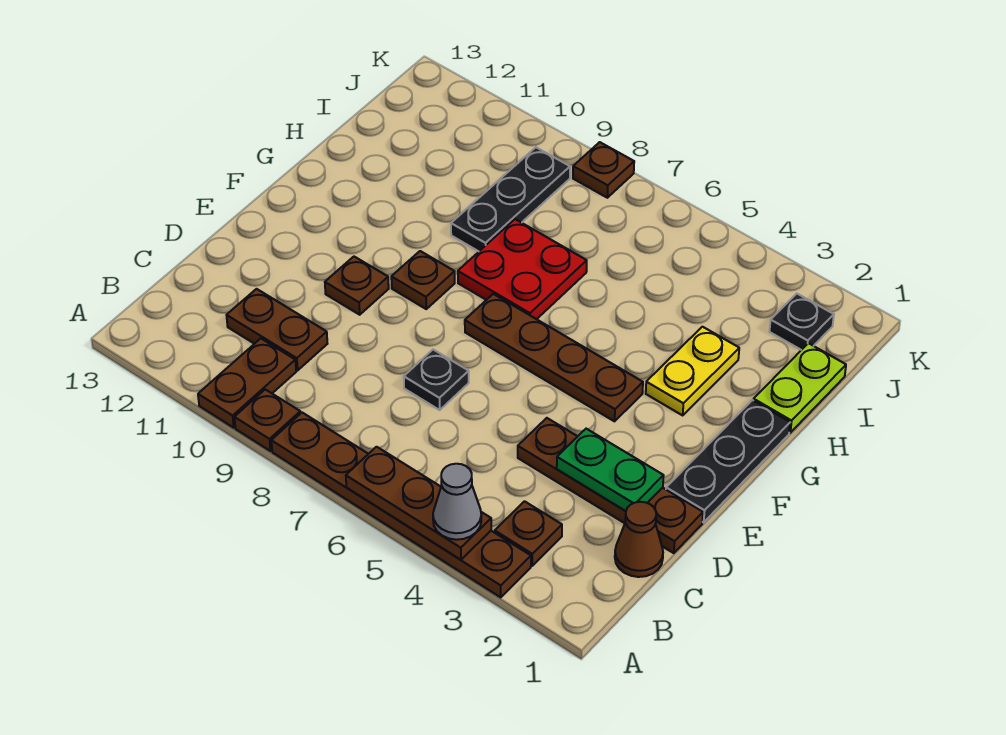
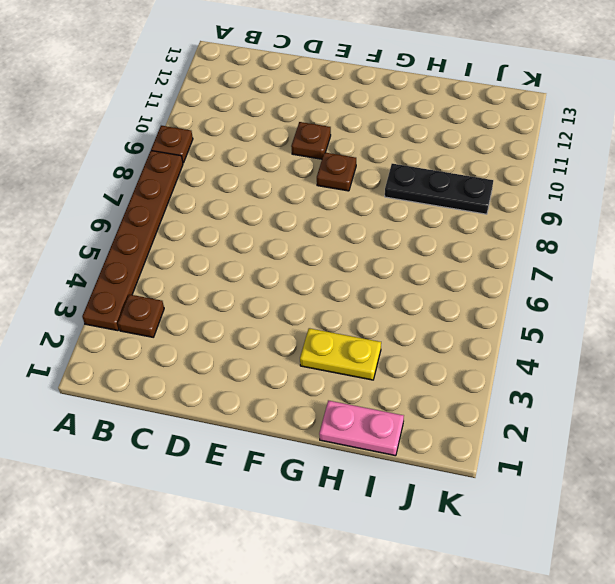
pink 1x2 plate [319,400,404,456] -> lime 1x2 plate [753,343,846,433]
none -> brown 1x2 plate [198,339,296,428]
none -> brown 1x1 cone [615,502,663,577]
none -> brown 1x2 plate [227,289,327,370]

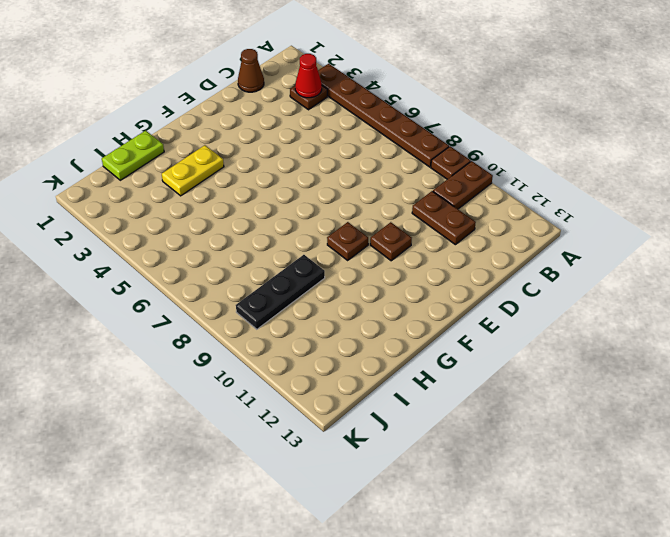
red 1x1 cone [295,54,322,98] -> none
none -> brown 1x4 plate [518,418,703,553]
none -> black 1x1 plate [404,350,469,410]
none -> black 1x3 plate [666,400,790,522]

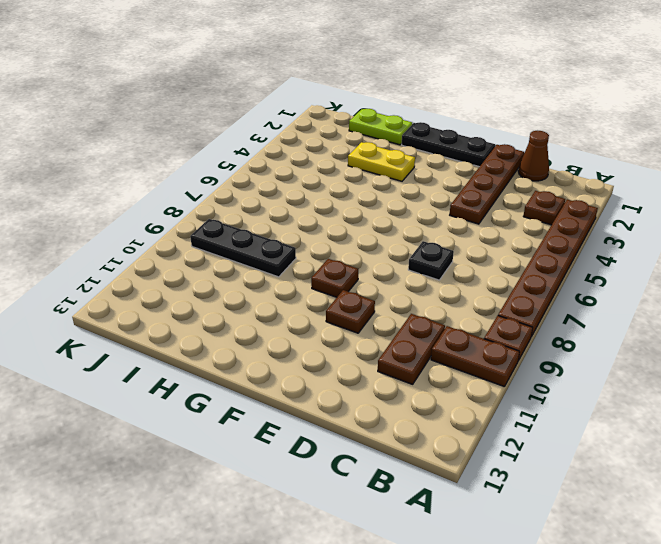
none -> brown 1x4 plate [465,294,643,421]
none -> red 2x2 plate [458,219,587,319]
none -> black 1x1 plate [769,294,834,350]

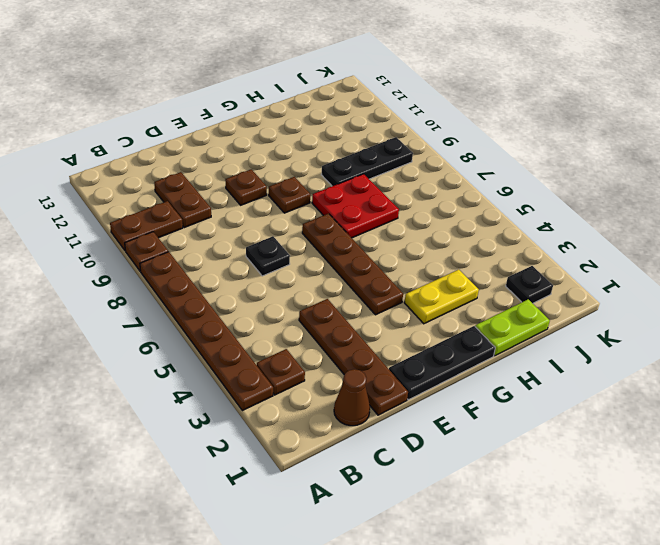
none -> brown 1x1 plate [573,142,634,198]
none -> brown 1x3 plate [346,447,491,560]
none -> green 1x2 plate [557,429,664,511]

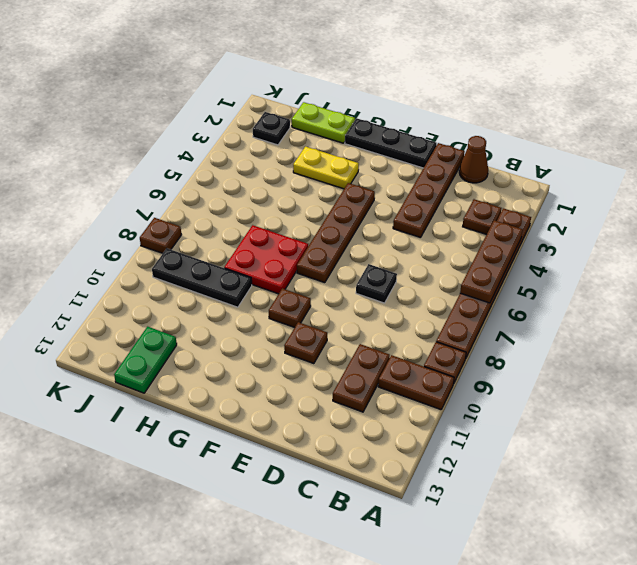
green 1x2 plate [114,327,177,393] -> green 1x2 plate moved to [557,429,664,511]
none -> grey 1x1 cone [433,464,481,540]

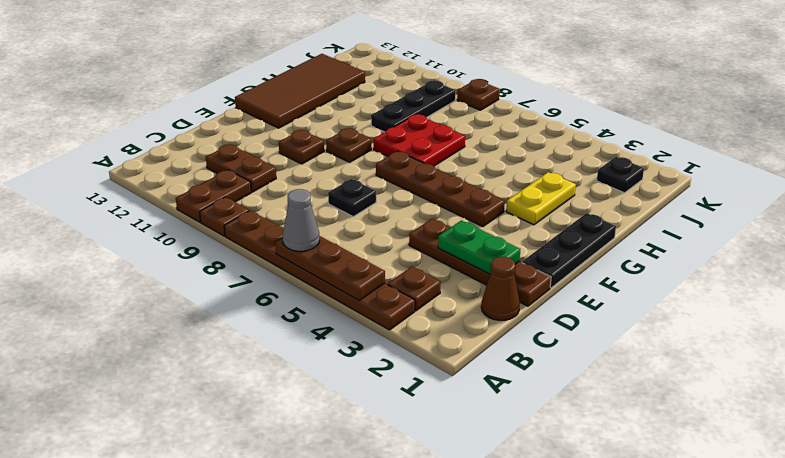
grey 1x1 cone [283,189,320,251] -> grey 1x1 cone moved to [433,464,481,540]
brown 2x4 tile [235,54,365,128] -> none
none -> lime 1x2 plate [753,343,846,433]

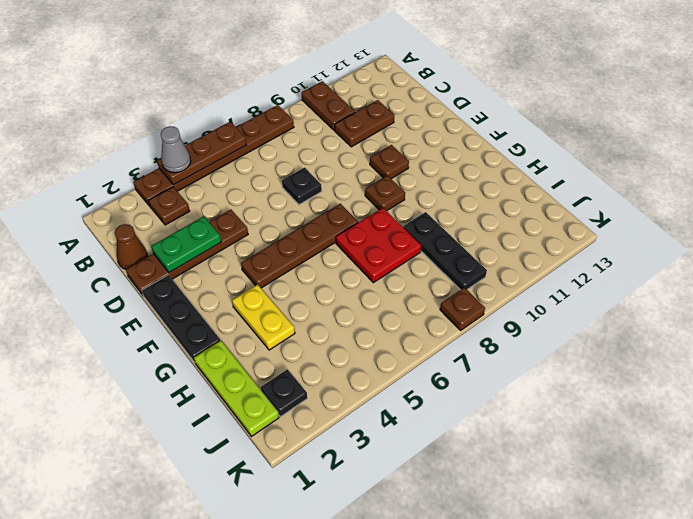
lime 1x3 plate [194,341,279,436] -> lime 1x2 plate [753,343,846,433]
none -> brown 1x1 plate [234,389,300,451]

